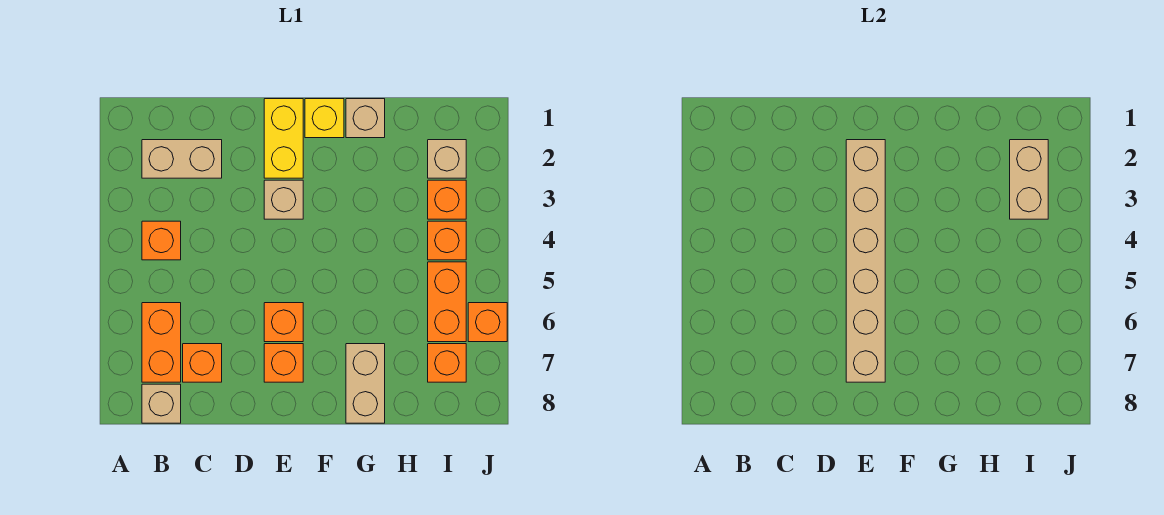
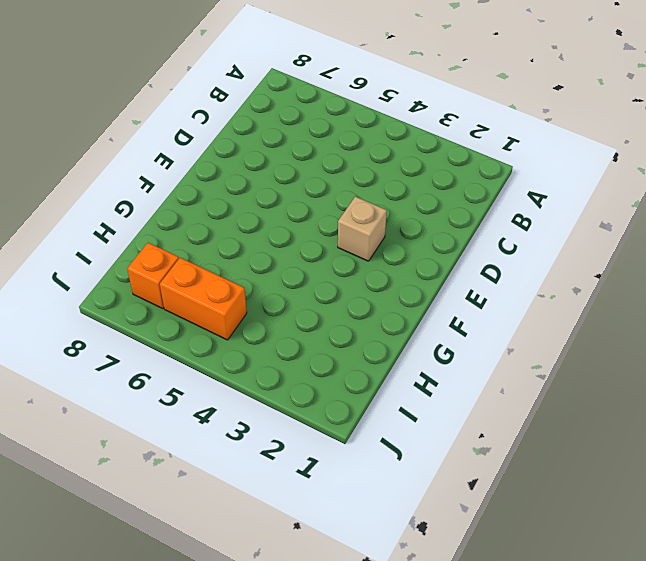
none -> tan 1x2 brick [142,140,222,178]
none -> orange 1x1 brick [142,221,181,260]
none -> orange 1x2 brick [142,303,181,382]

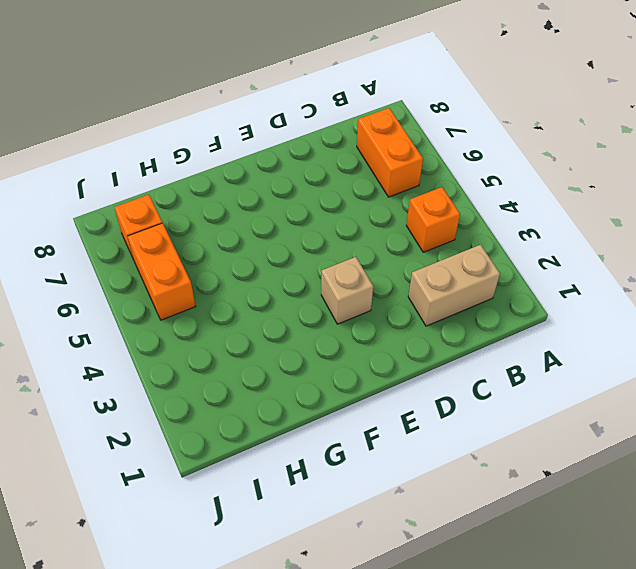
none -> tan 1x1 brick [142,384,181,423]
none -> orange 1x1 brick [183,344,222,382]
none -> yellow 1x2 brick [264,99,303,178]

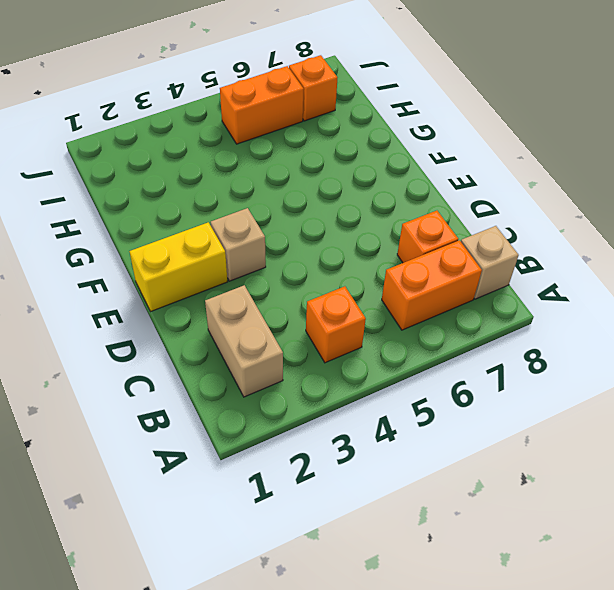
none -> orange 1x1 brick [264,303,303,342]
none -> orange 1x1 brick [264,344,303,382]
none -> yellow 1x1 brick [305,99,344,138]

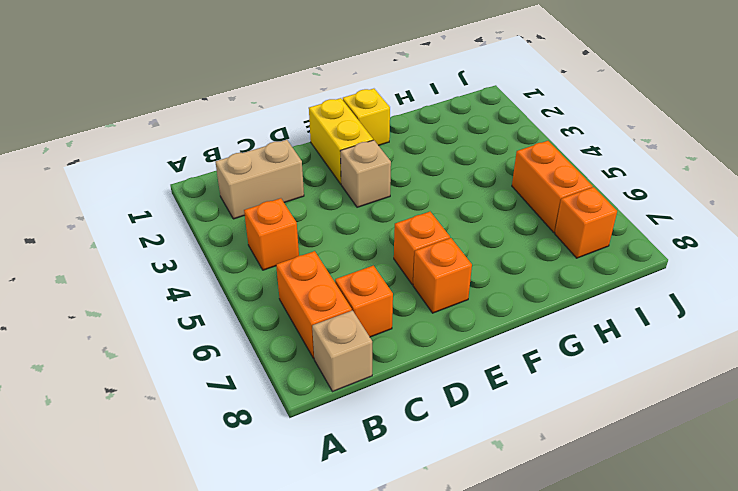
none -> tan 1x1 brick [346,99,385,138]
none -> tan 1x2 brick [346,344,385,423]
none -> tan 1x1 brick [428,140,466,178]

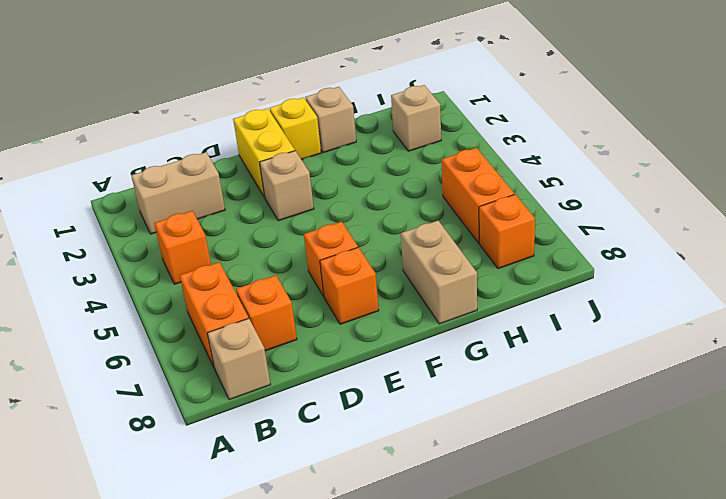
none -> orange 1x1 brick [428,180,466,219]
none -> orange 1x1 brick [428,221,466,260]
none -> orange 1x1 brick [468,303,507,342]

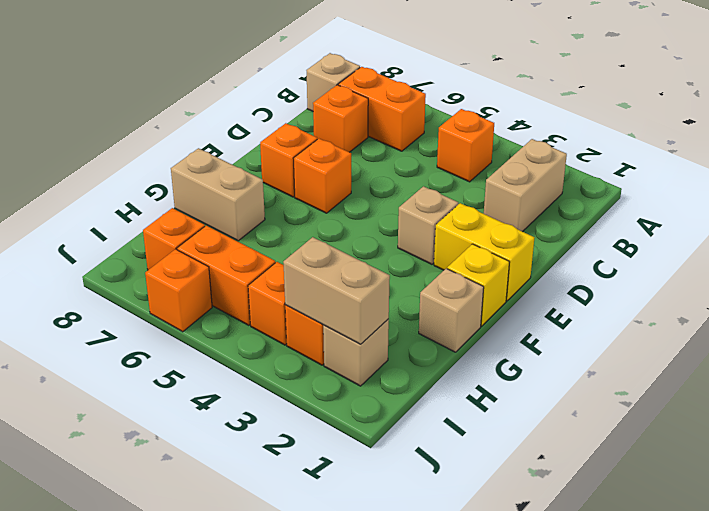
none -> tan 1x6 brick [846,140,885,382]

